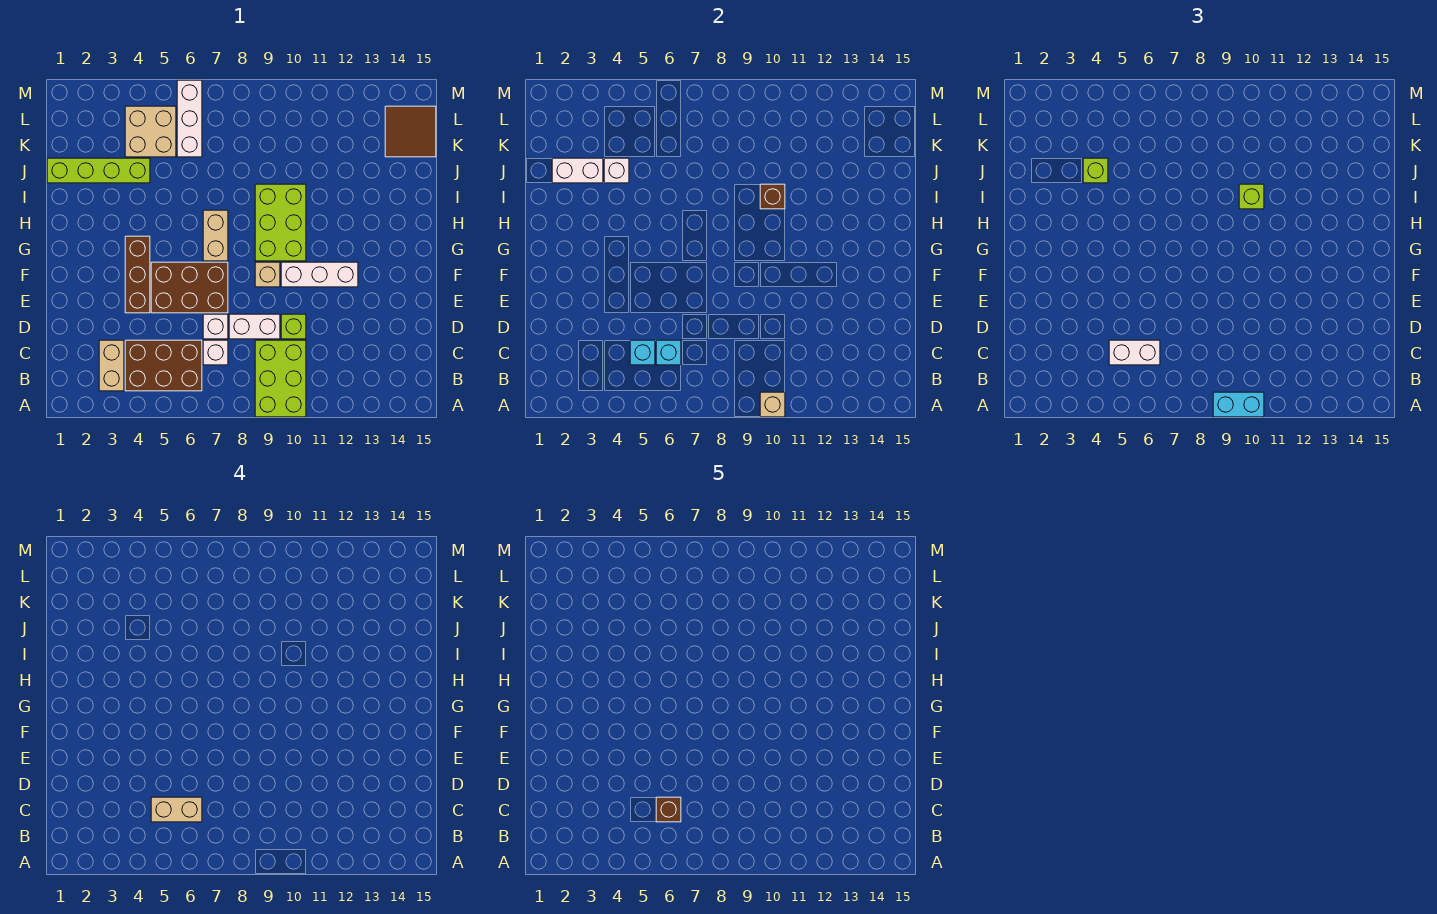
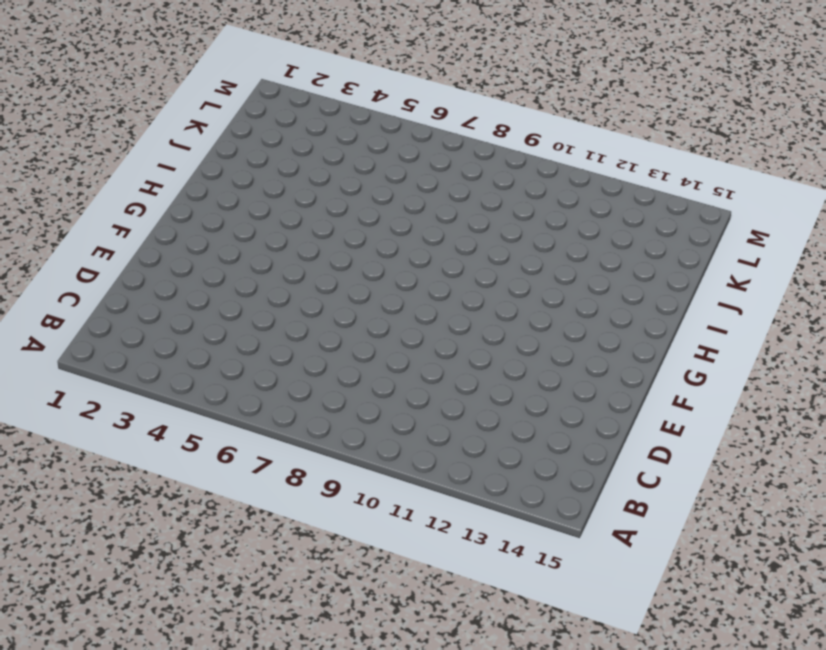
none -> lime 2x3 brick [255,340,306,417]
none -> tan 1x2 brick [99,340,124,391]
none -> brown 2x3 brick [125,340,202,391]

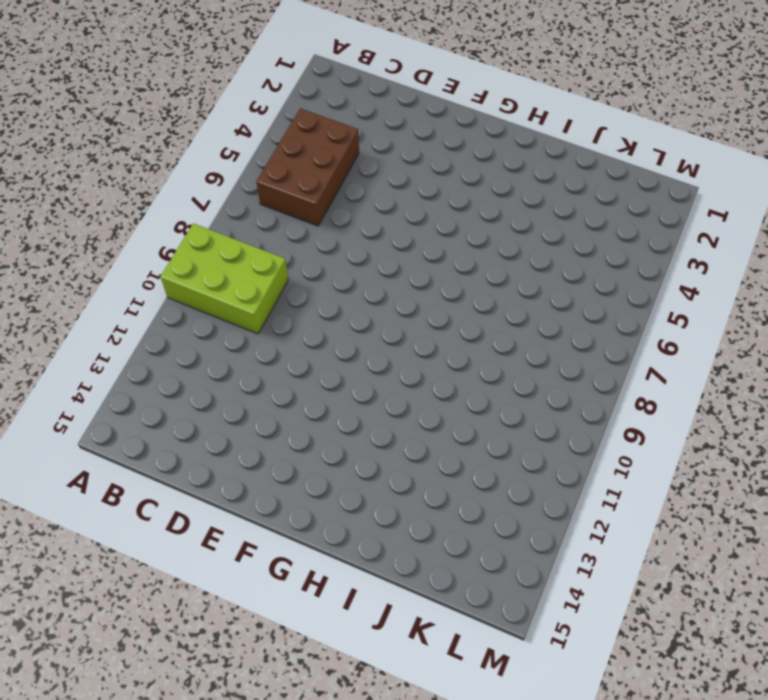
none -> tan 1x2 brick [99,340,124,391]
none -> white 1x1 brick [203,340,228,365]
none -> white 1x1 brick [203,314,228,339]

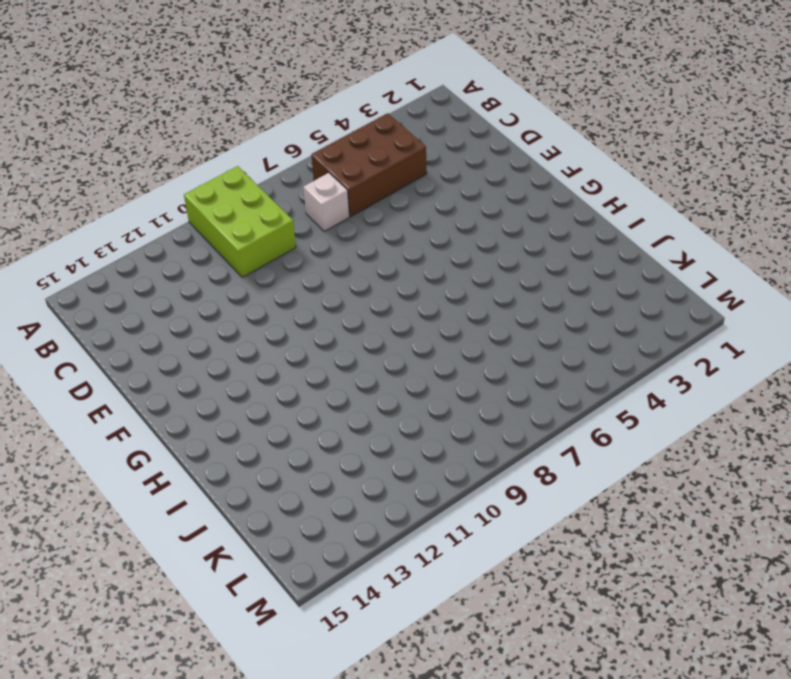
none -> tan 1x2 brick [99,340,124,391]
none -> white 1x1 brick [203,314,228,339]
none -> white 1x2 brick [229,314,280,339]

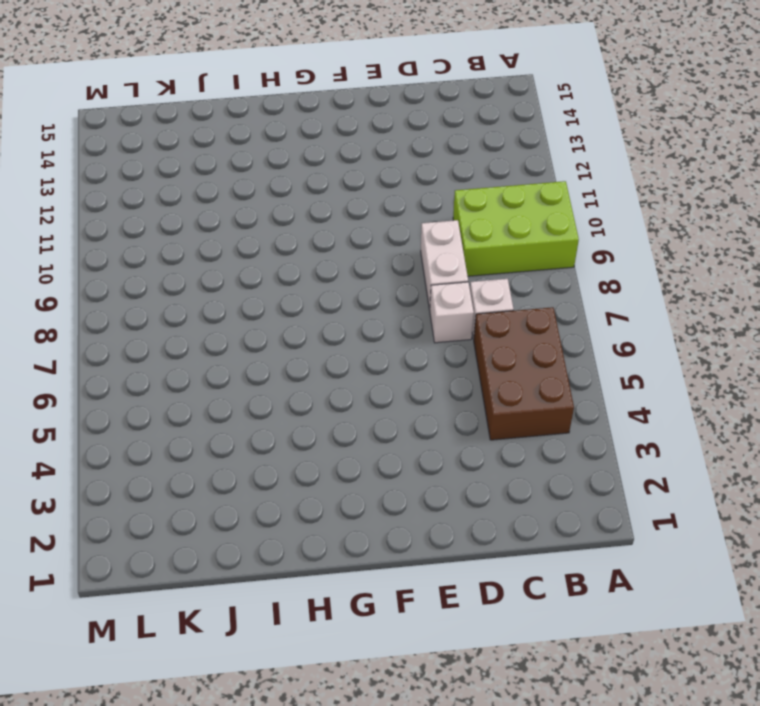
none -> tan 1x2 brick [99,340,124,391]
none -> lime 1x1 brick [281,314,306,339]
none -> brown 1x3 brick [125,236,150,313]

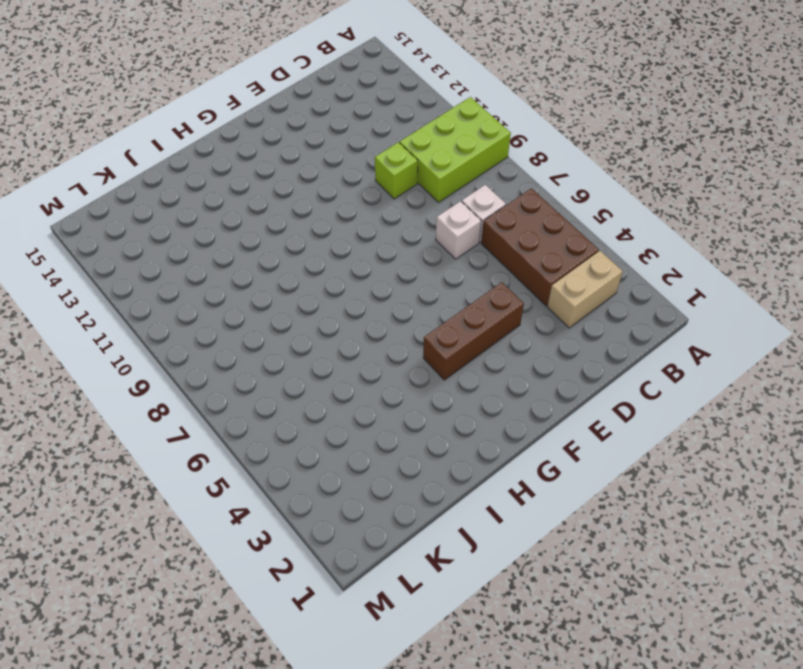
none -> white 1x2 brick [229,314,280,339]
none -> brown 2x3 brick [151,262,228,313]
none -> tan 1x1 brick [255,262,280,287]

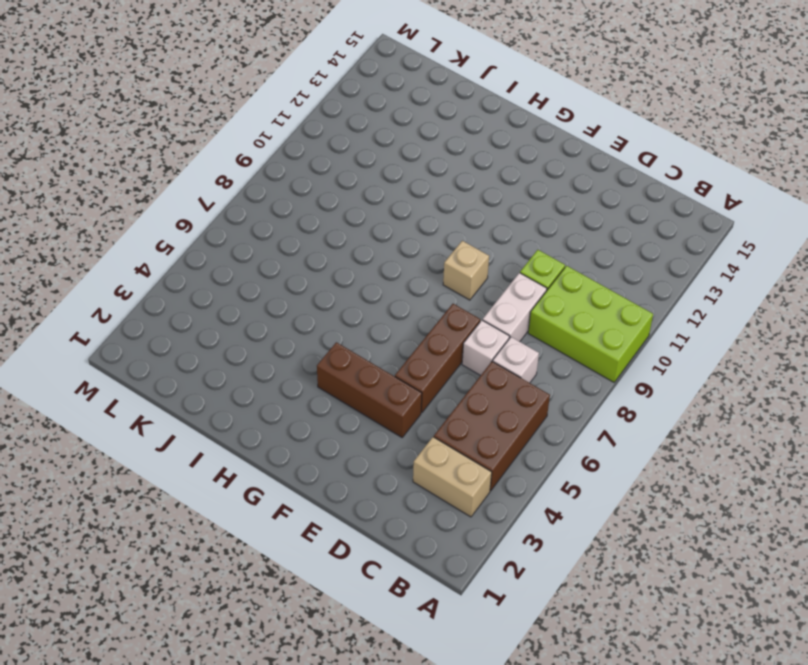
brown 1x3 brick [395,304,480,413] -> brown 2x3 brick [151,262,228,313]
none -> white 1x3 brick [281,262,358,287]
none -> tan 1x2 brick [203,210,228,261]
none -> lime 2x3 brick [255,184,306,261]

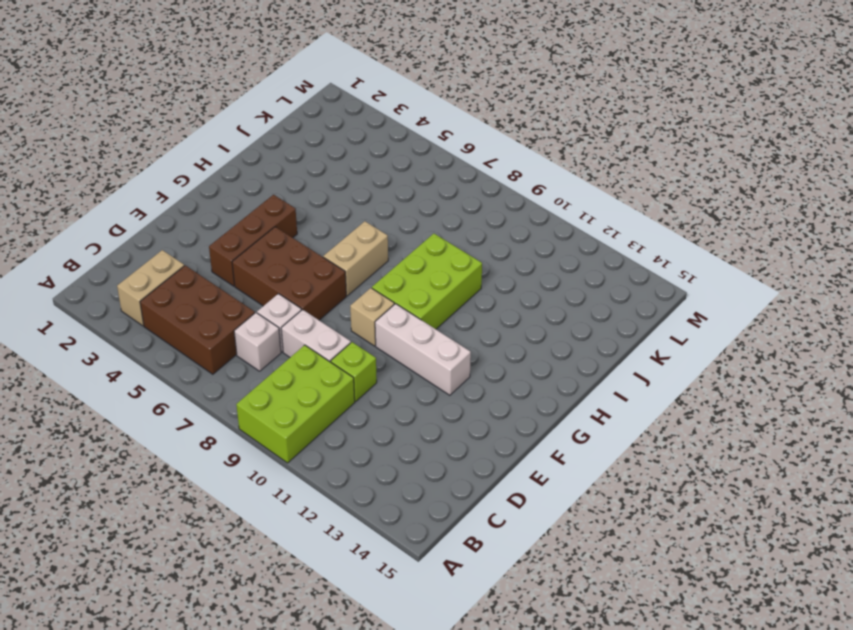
none -> lime 1x4 brick [47,158,150,183]
none -> tan 2x2 brick [125,106,176,157]
none -> white 1x3 brick [177,80,202,157]

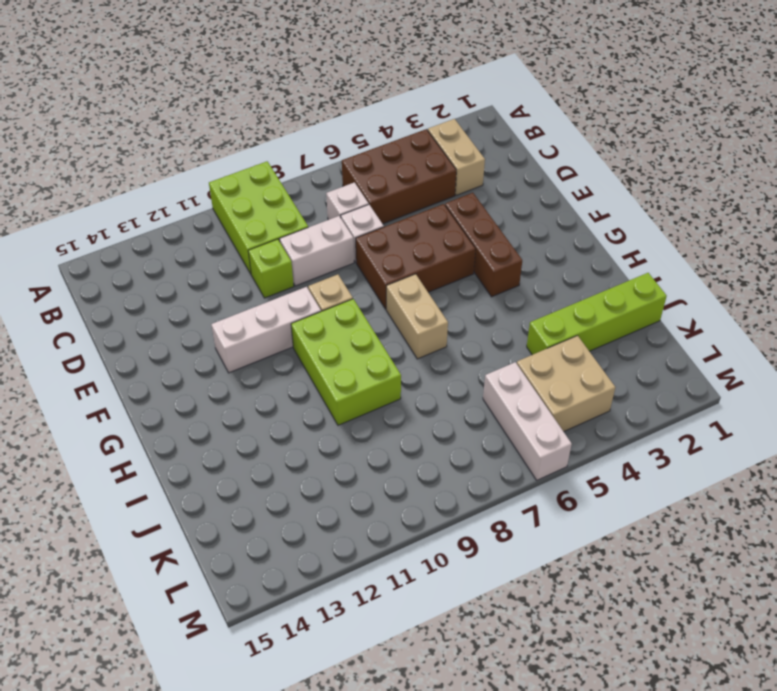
none -> brown 2x2 tile [385,106,436,157]
none -> tan 1x1 brick [760,392,785,417]
none -> cyan 1x1 brick [630,340,655,365]

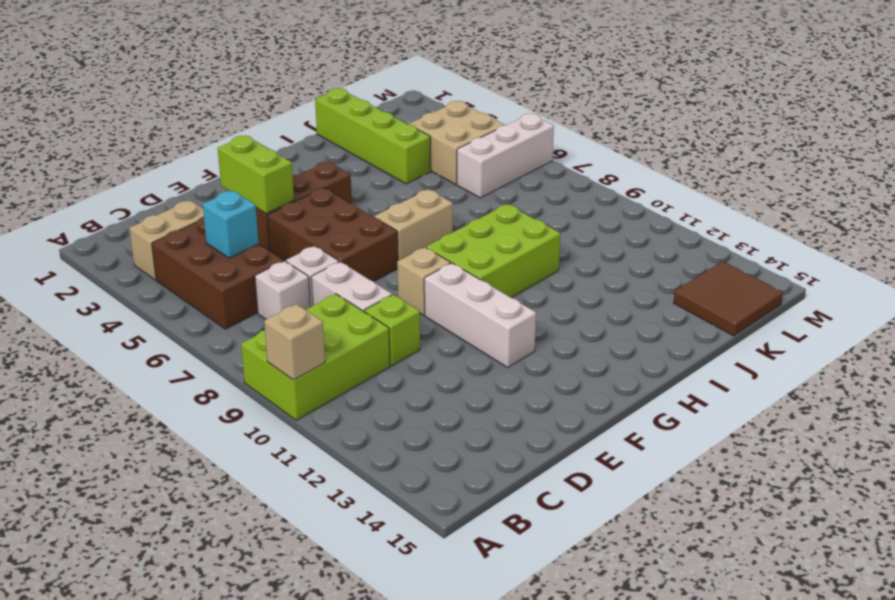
lime 1x2 brick [218,136,294,214] -> none
none -> cyan 1x1 brick [656,340,681,365]
none -> brown 1x1 brick [760,184,785,209]
none -> white 1x2 brick [552,158,603,183]

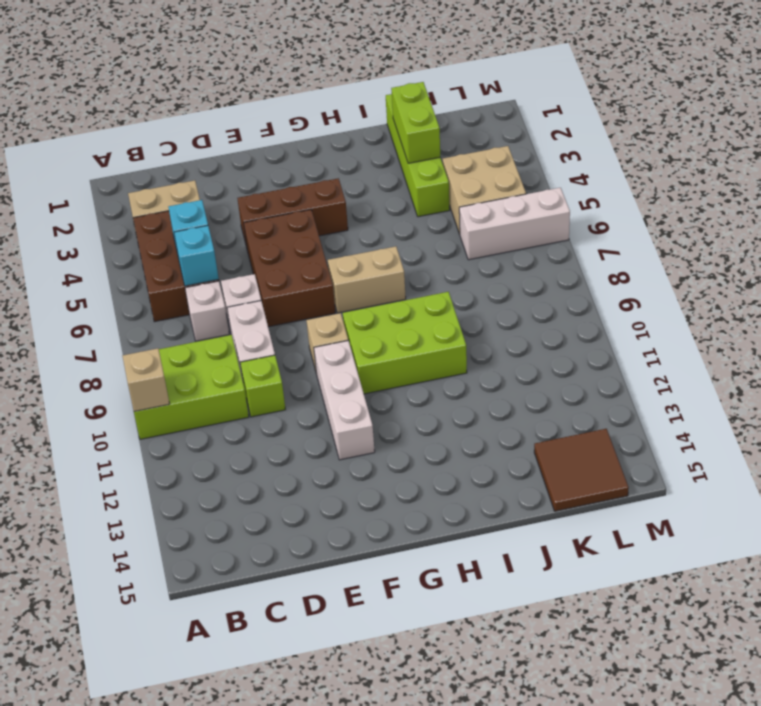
lime 1x2 brick [391,82,440,163] -> white 1x2 brick [552,158,603,183]
none -> brown 1x1 brick [760,184,785,209]
none -> white 1x1 brick [604,158,629,183]
none -> cyan 1x2 brick [1213,392,1264,417]

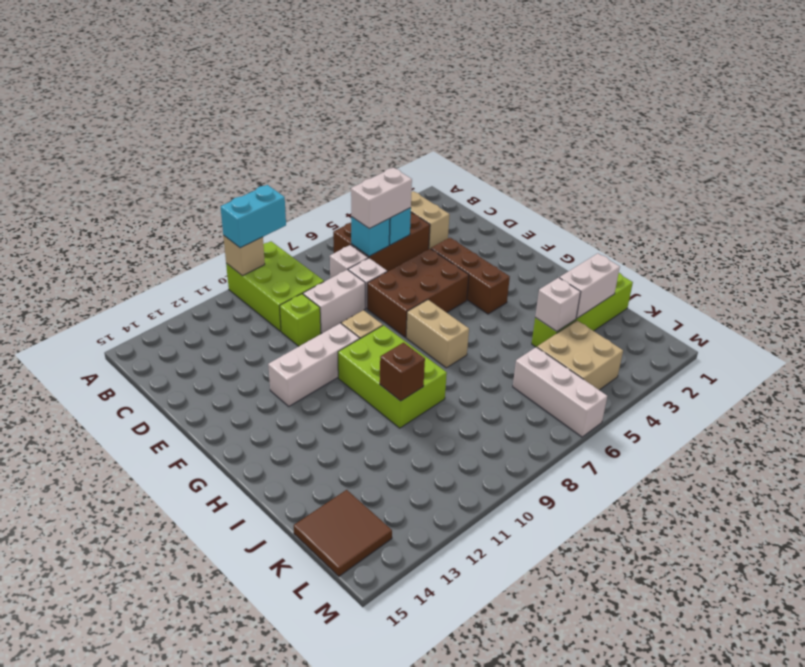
none -> lime 1x1 brick [1239,184,1264,209]
none -> lime 1x1 brick [1083,158,1108,183]
none -> tan 1x2 brick [151,797,202,822]

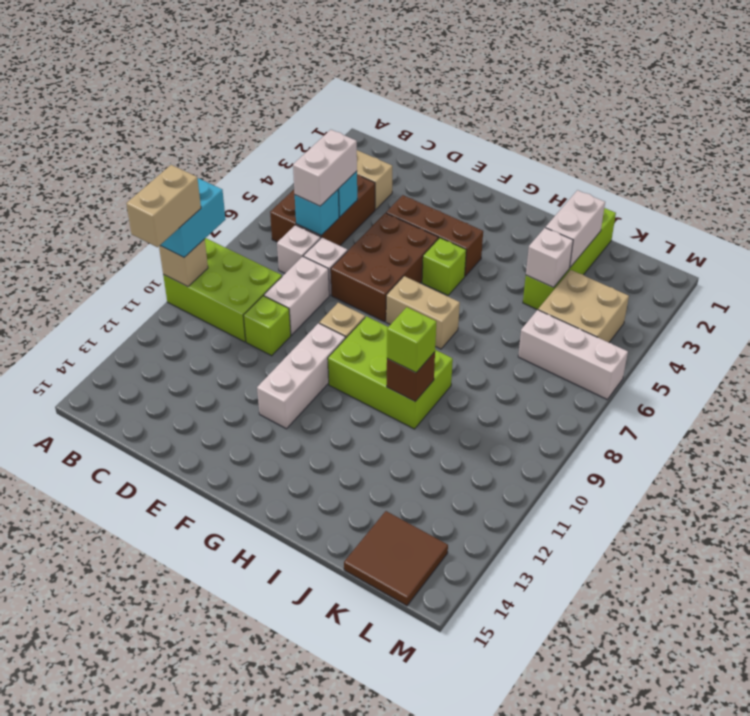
tan 1x2 brick [126,165,201,247] -> tan 1x2 brick moved to [151,797,202,822]
lime 1x1 brick [422,238,466,295] -> lime 1x1 brick moved to [1083,158,1108,183]
none -> brown 1x1 brick [656,797,681,822]

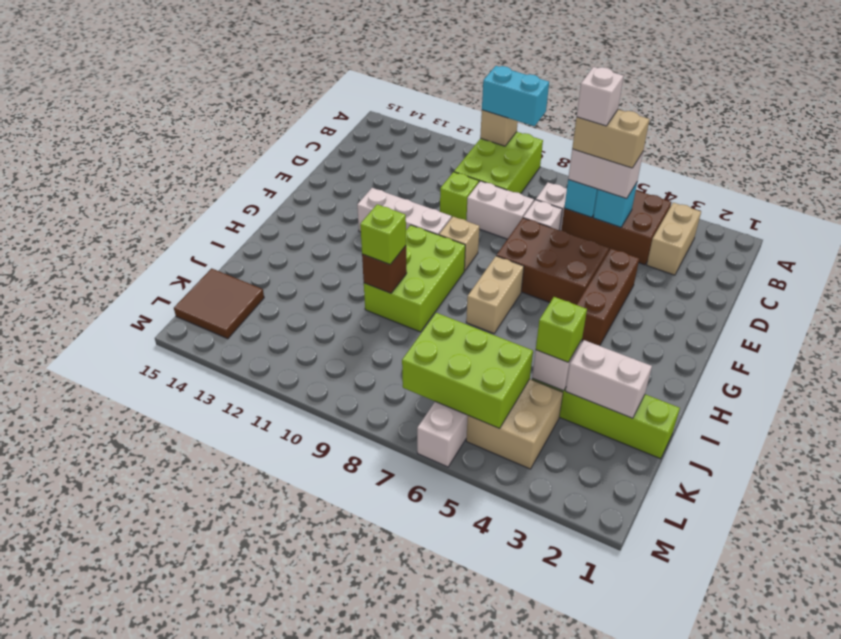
white 1x1 brick [577,67,624,126] -> brown 1x1 brick [656,797,681,822]
lime 2x3 brick [402,313,533,429] -> none

